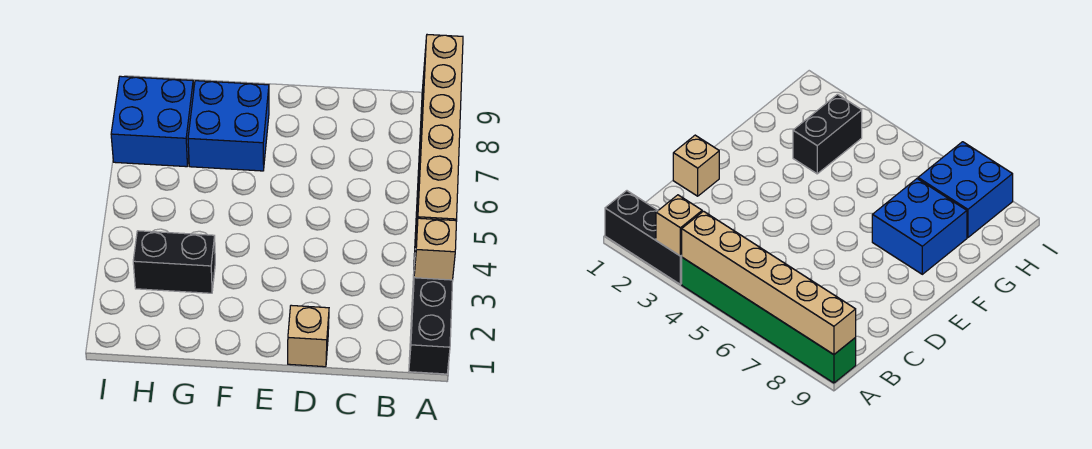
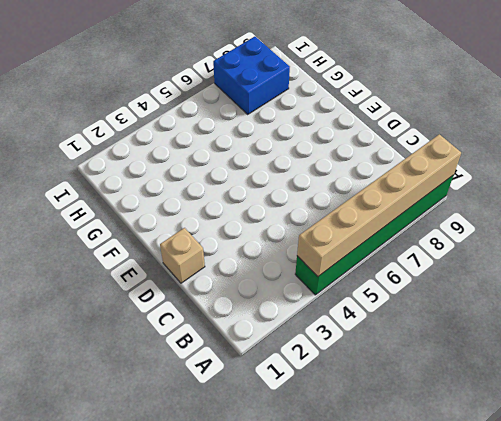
none -> black 1x3 brick [409,261,453,374]
none -> blue 2x2 brick [188,81,269,171]

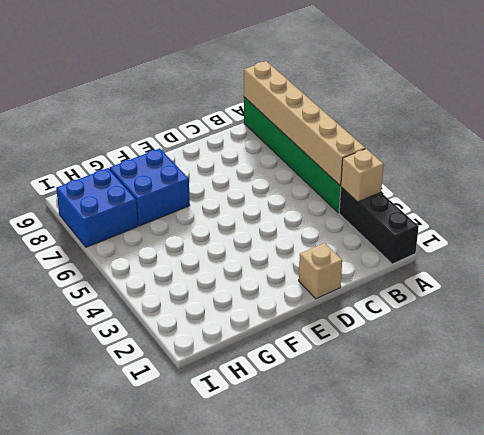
none -> black 1x2 brick [133,231,215,293]

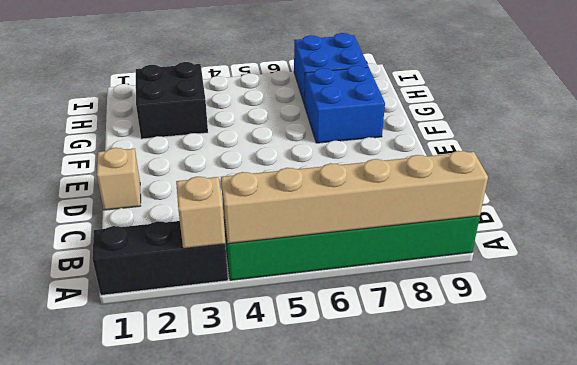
black 2x2 brick [136,62,208,139] -> black 1x2 brick [133,231,215,293]

